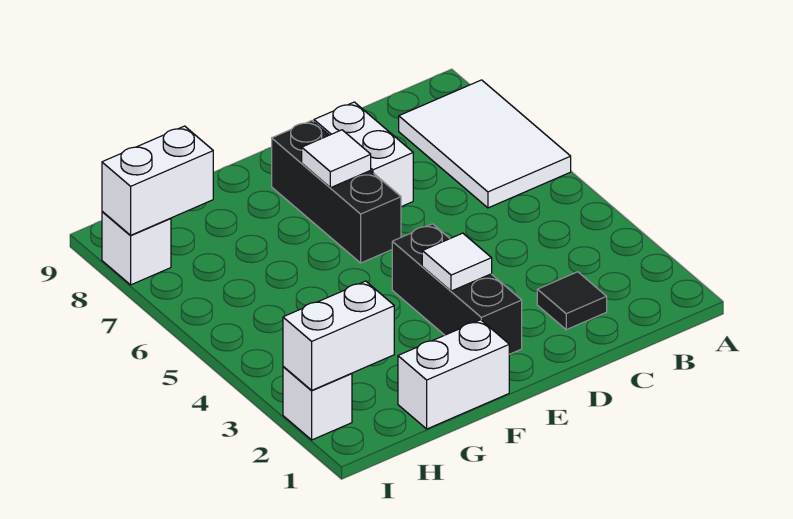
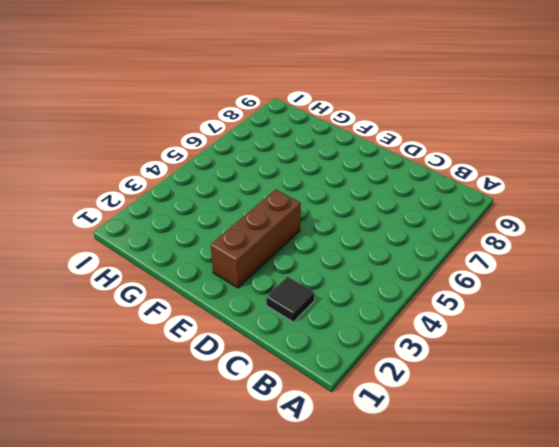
brown 1x3 brick [211,189,301,288] -> black 1x3 brick [392,224,522,354]
none -> white 2x3 tile [399,80,571,208]
none -> white 1x2 brick [314,102,413,207]
none -> black 1x3 brick [272,121,401,263]

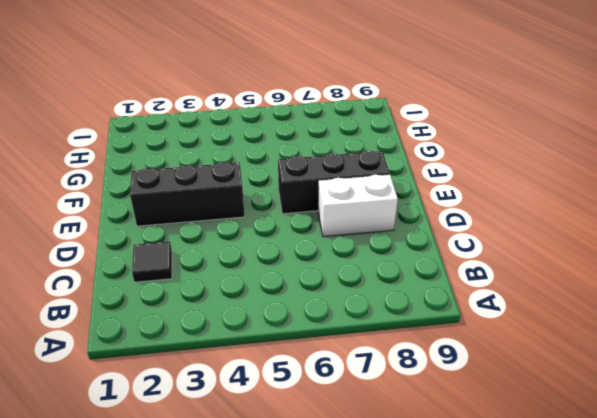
none -> white 2x3 tile [399,80,571,208]
none -> white 1x2 brick [398,320,509,429]
none -> white 1x1 brick [283,367,352,440]

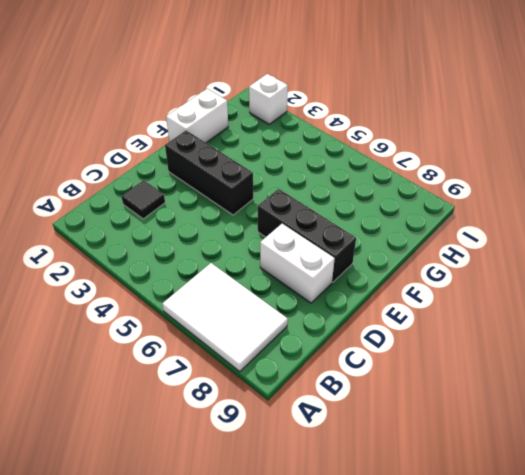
none -> white 1x1 brick [102,211,171,285]
none -> white 1x1 tile [422,233,492,291]
none -> white 1x1 tile [302,130,371,188]

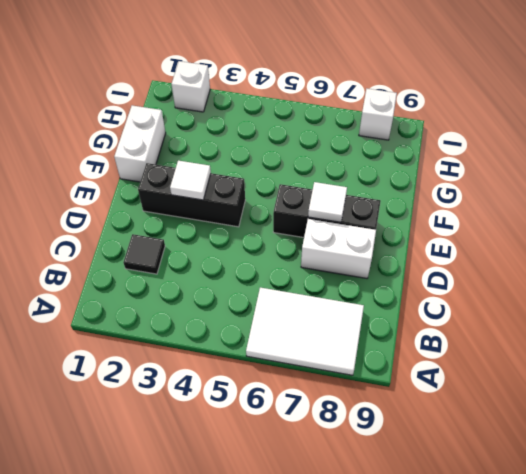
none -> white 1x2 brick [283,281,394,390]
none -> white 1x2 brick [102,126,213,235]

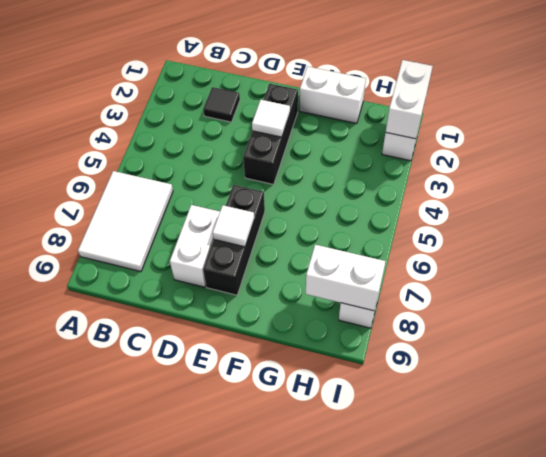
white 1x2 brick [386,60,433,139] -> white 1x2 brick turned to [283,281,394,390]

